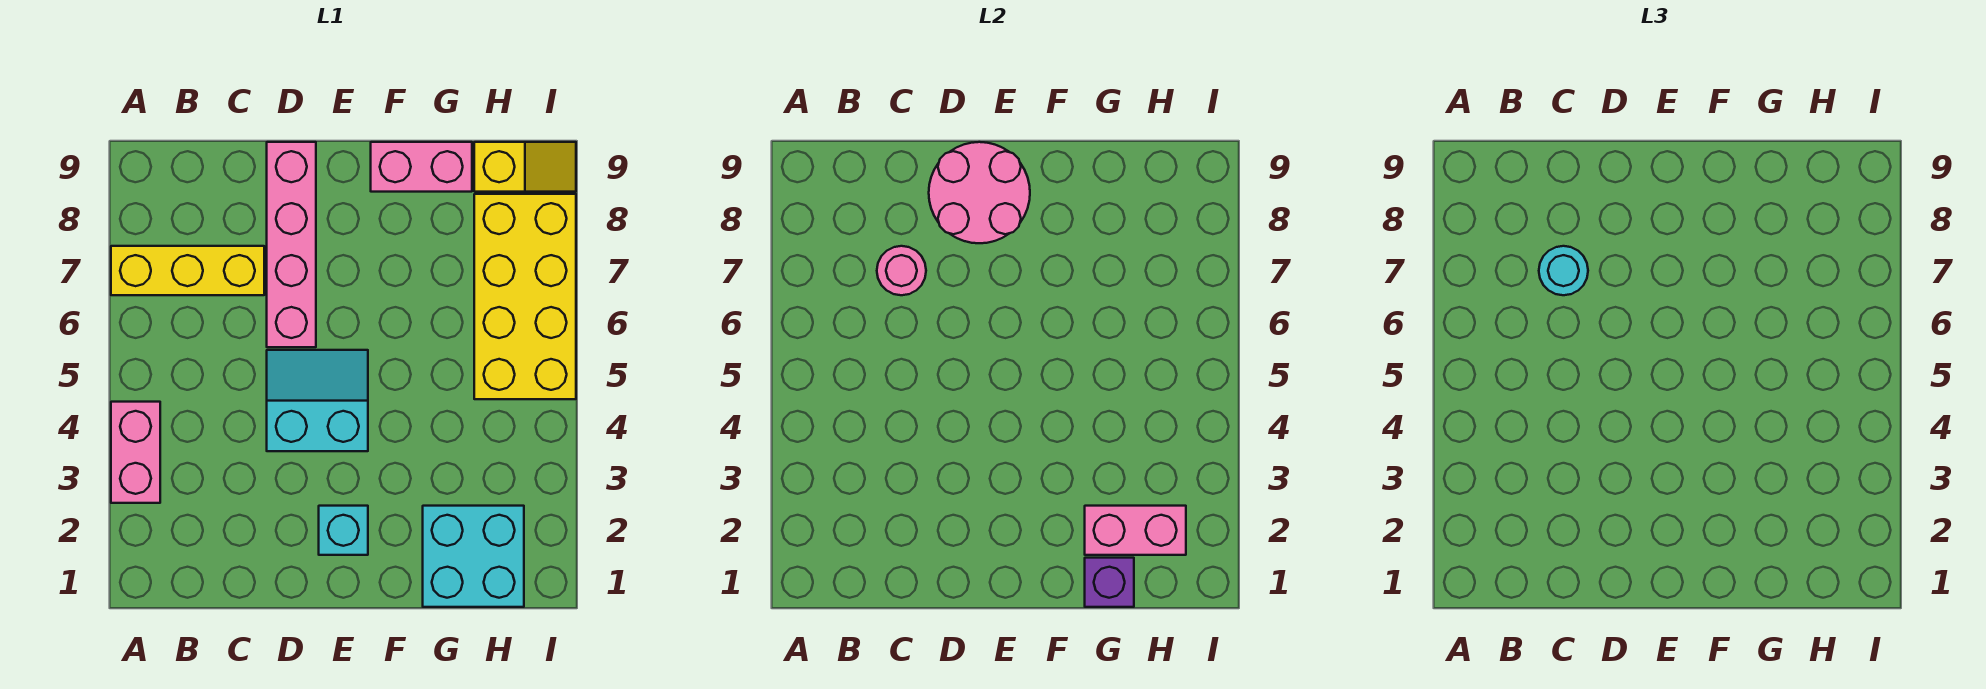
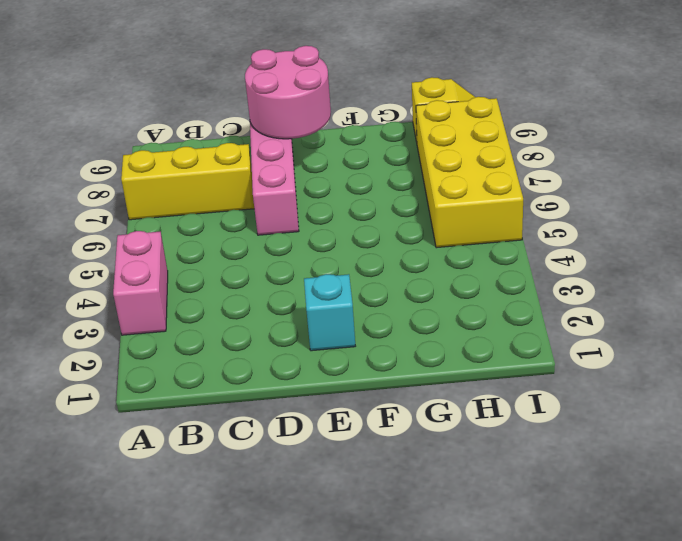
none -> cyan 2x2 slope [267,350,368,451]
none -> pink 1x2 brick [371,142,472,192]
none -> cyan 2x2 brick [423,506,524,607]

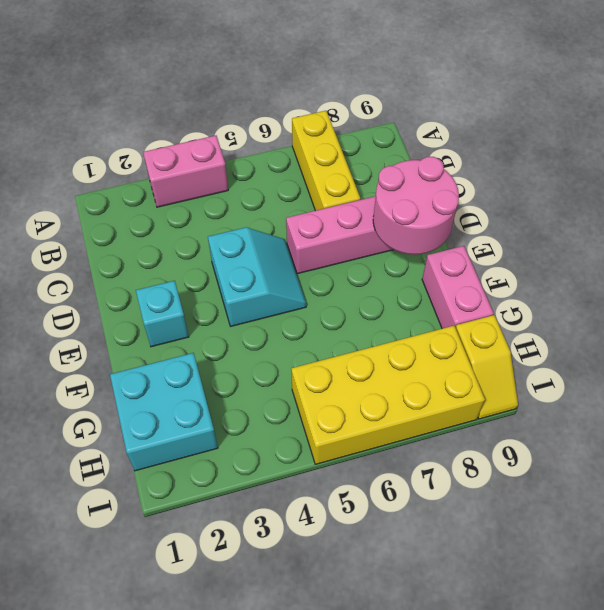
none -> pink 1x1 round brick [877,246,926,295]
none -> purple 1x1 brick [1085,558,1134,607]
none -> pink 1x2 brick [1085,506,1186,555]

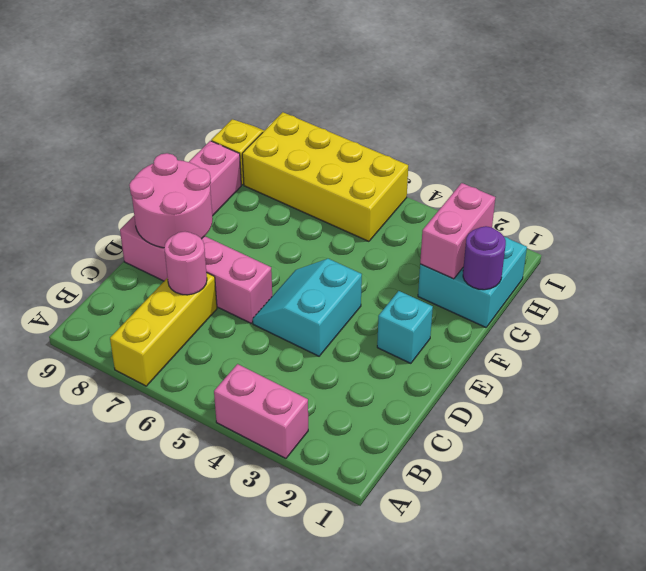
purple 1x1 round brick [463,226,506,290] -> purple 1x1 brick [1085,558,1134,607]
none -> cyan 1x1 round brick [1539,246,1588,295]

